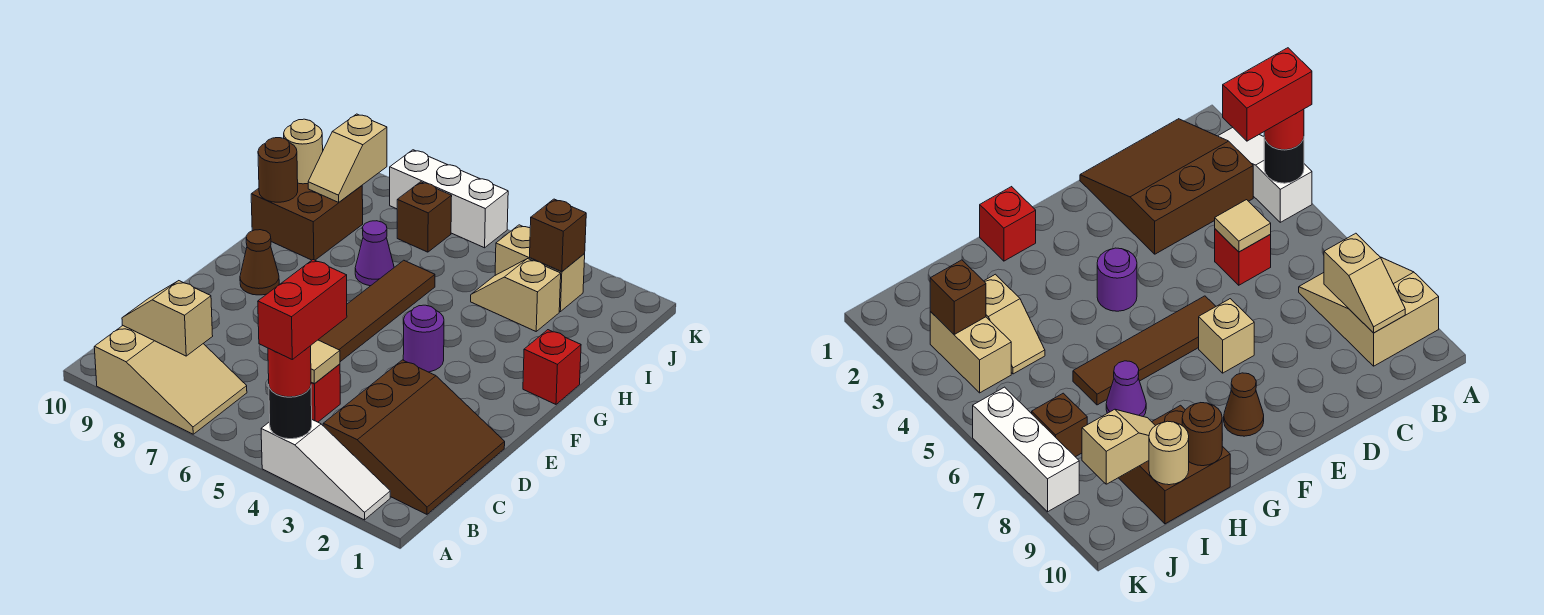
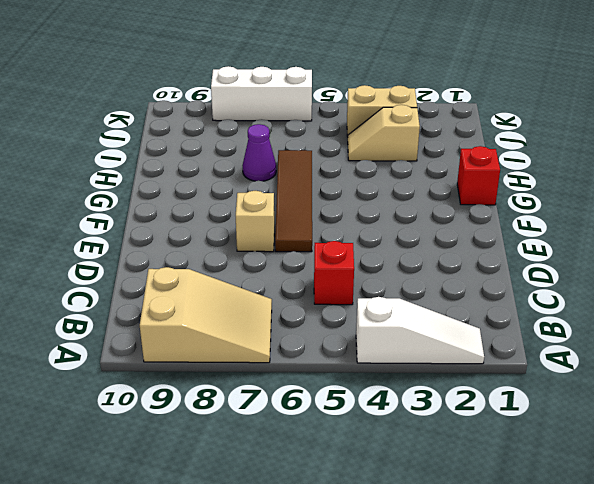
none -> brown 3x3 slope [323,360,505,514]
none -> purple 1x1 round brick [403,305,444,372]
none -> brown 1x1 cone [240,230,279,295]

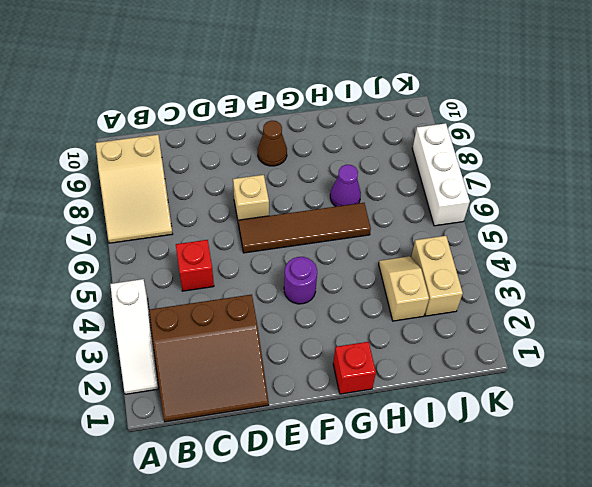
none -> brown 2x2 brick [251,183,363,260]
none -> brown 1x1 brick [397,182,452,252]
none -> black 1x1 round brick [269,386,312,439]

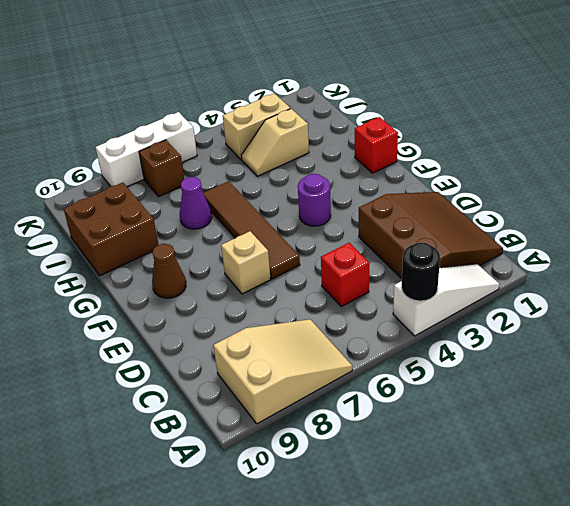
none -> tan 1x2 slope [122,281,213,356]
none -> tan 1x1 tile [311,340,340,384]
none -> brown 1x1 round brick [258,138,298,202]

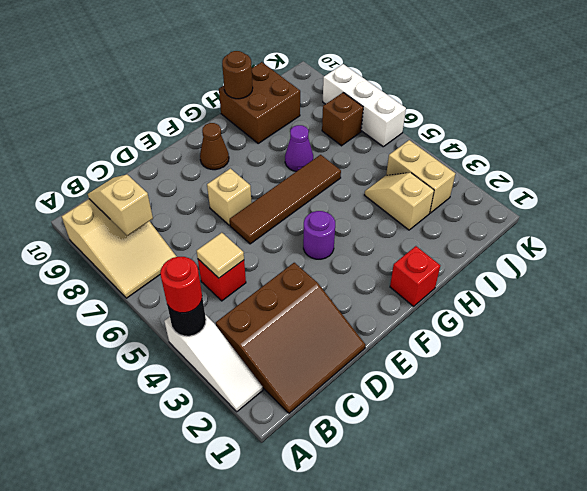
none -> tan 1x2 slope [308,114,387,202]
none -> tan 1x1 round brick [284,119,323,184]
none -> brown 1x1 brick [530,199,586,272]

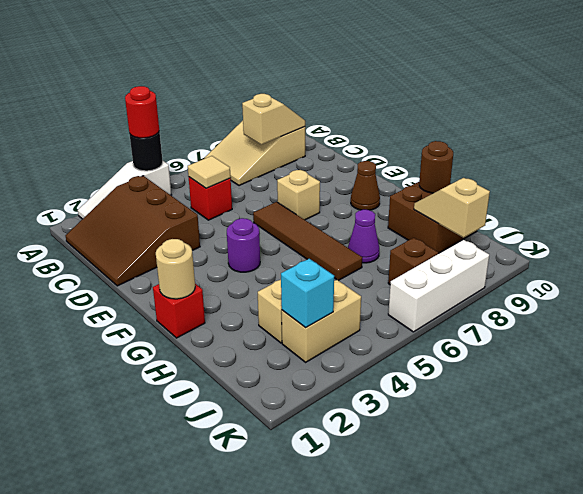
tan 1x1 round brick [156,239,195,299] -> tan 1x1 round brick moved to [284,119,323,184]
cyan 1x1 brick [281,259,334,328] -> brown 1x1 brick [530,199,586,272]
none -> red 1x2 brick [258,260,347,359]

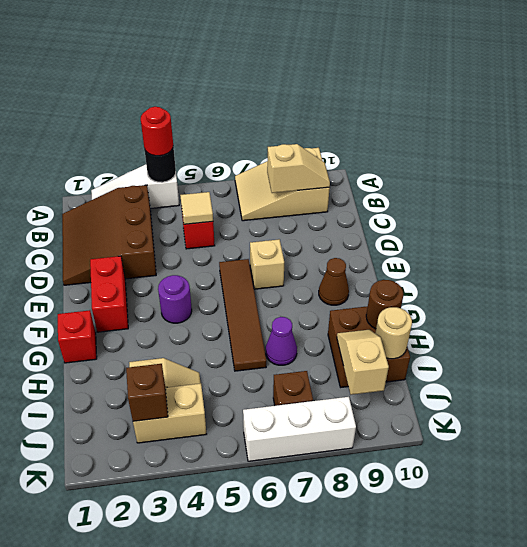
red 1x2 brick [90,256,128,332] -> red 1x2 brick moved to [258,260,347,359]

